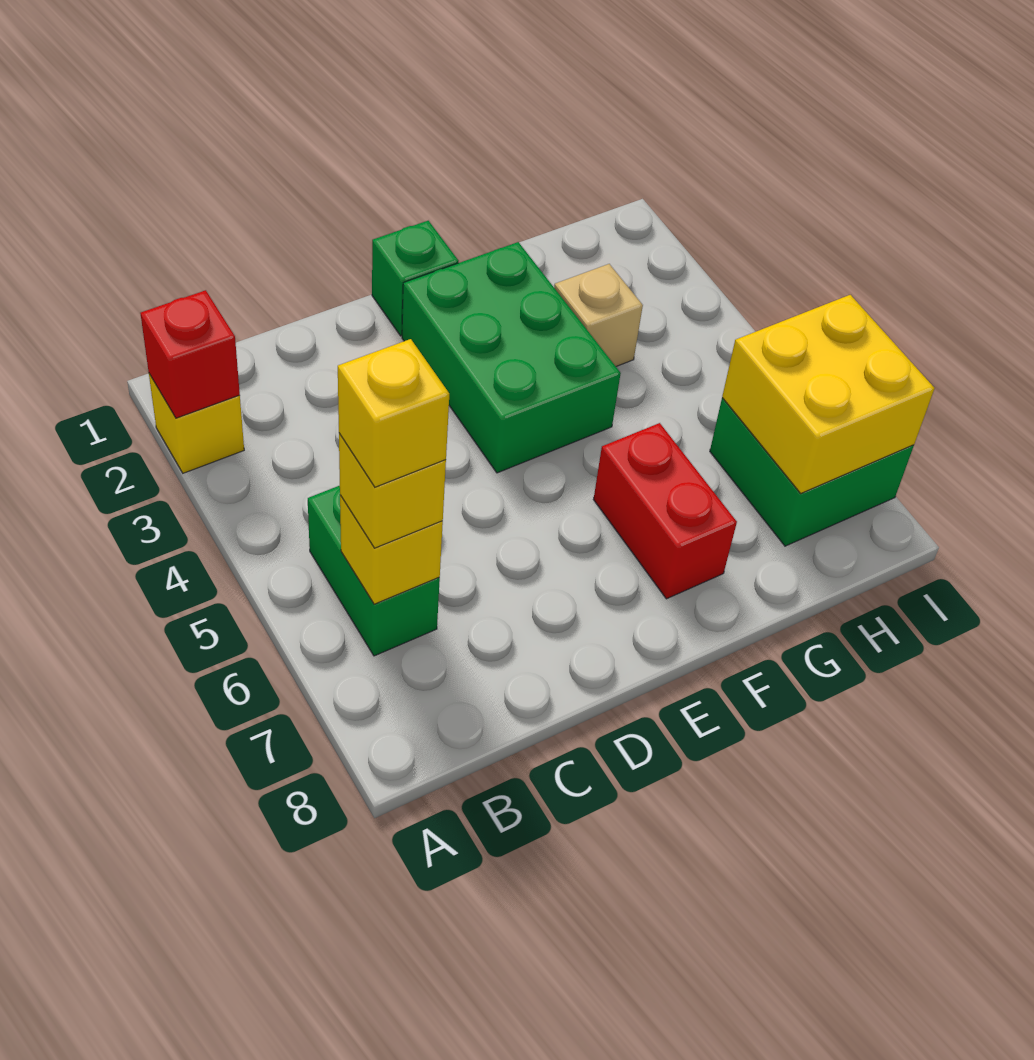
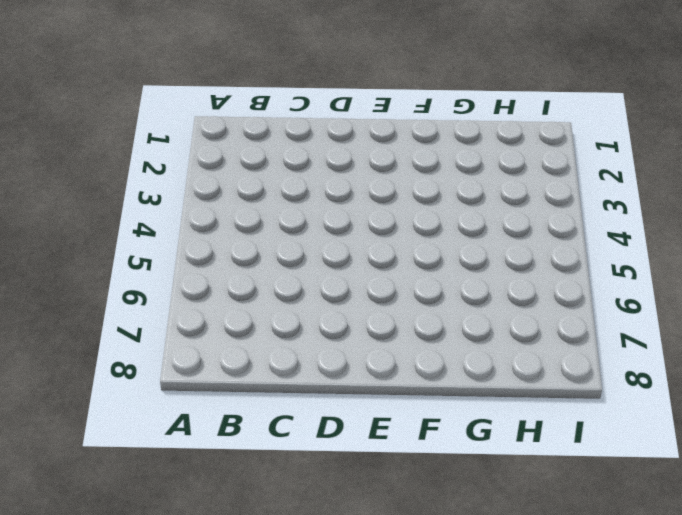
none -> yellow 1x1 brick [149,374,244,473]
none -> green 1x2 brick [308,486,440,656]
none -> green 1x1 brick [372,221,458,336]

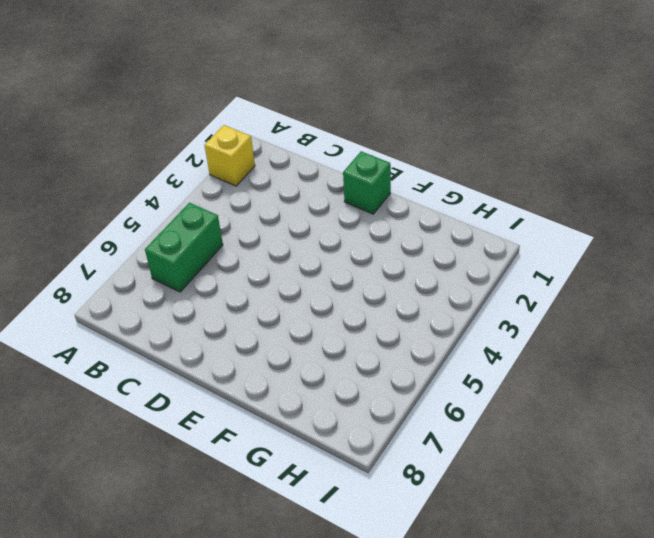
none -> green 2x3 brick [402,242,621,473]
none -> red 1x2 brick [594,423,737,599]
none -> tan 1x1 brick [554,264,643,366]

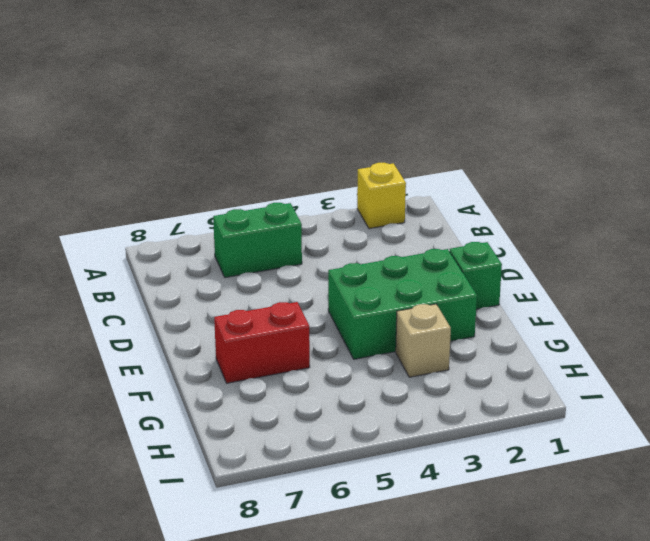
none -> green 2x2 brick [710,398,914,546]
none -> red 1x1 brick [140,290,240,418]
none -> yellow 1x1 brick [340,495,443,604]

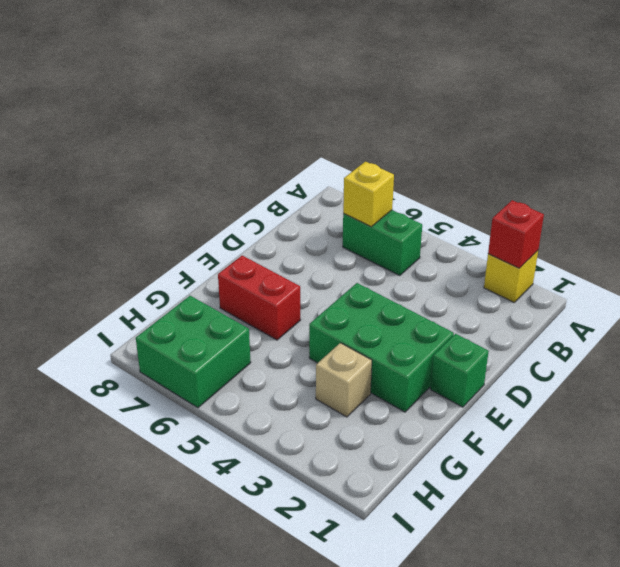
none -> yellow 2x2 brick [722,295,934,493]
none -> yellow 1x1 brick [339,433,446,548]
none -> yellow 1x1 brick [338,339,449,487]

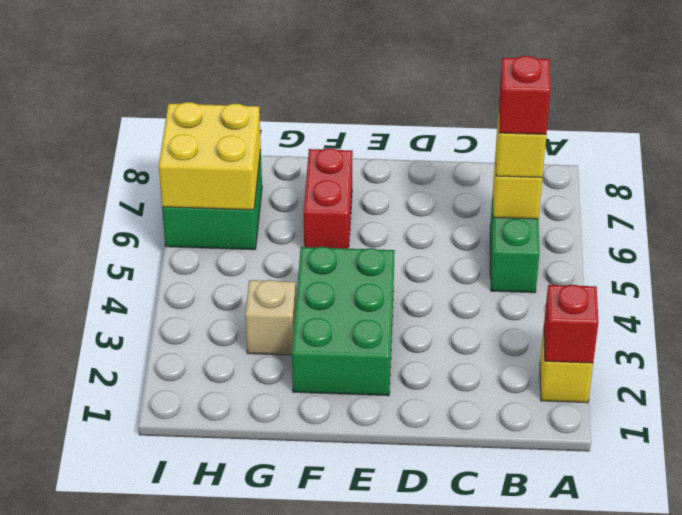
red 1x1 brick [499,56,551,134] -> yellow 1x1 brick [338,339,449,487]
none -> green 1x1 brick [372,221,458,336]

